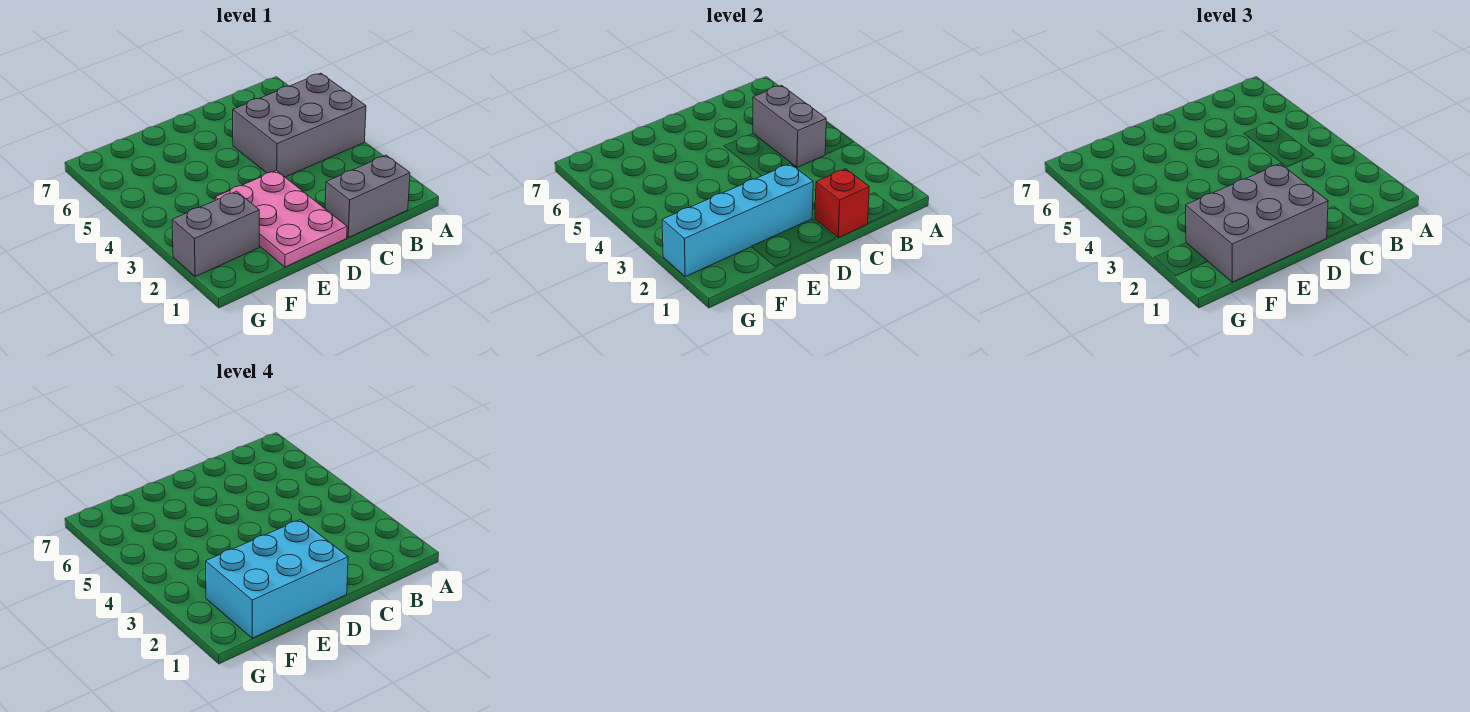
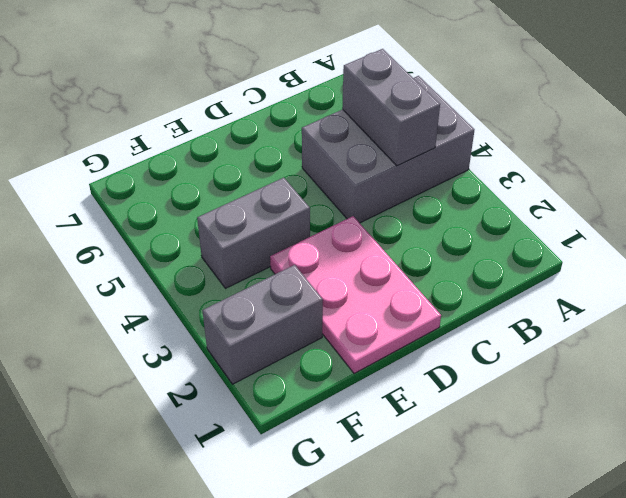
grey 1x2 brick [197,177,310,288] -> grey 1x2 brick moved to [325,155,410,238]
none -> red 1x1 brick [815,169,869,238]
none -> cyan 1x4 brick [662,164,813,277]

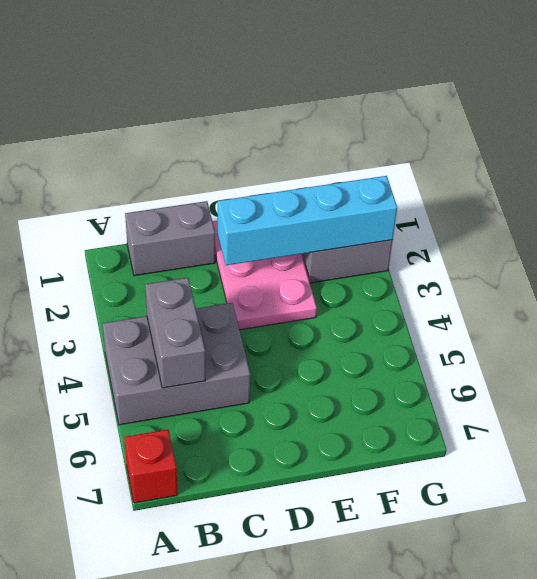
red 1x1 brick [124,430,177,503] -> red 1x1 brick moved to [815,169,869,238]
none -> grey 2x3 brick [1186,164,1328,282]
none -> cyan 2x3 brick [206,520,348,638]

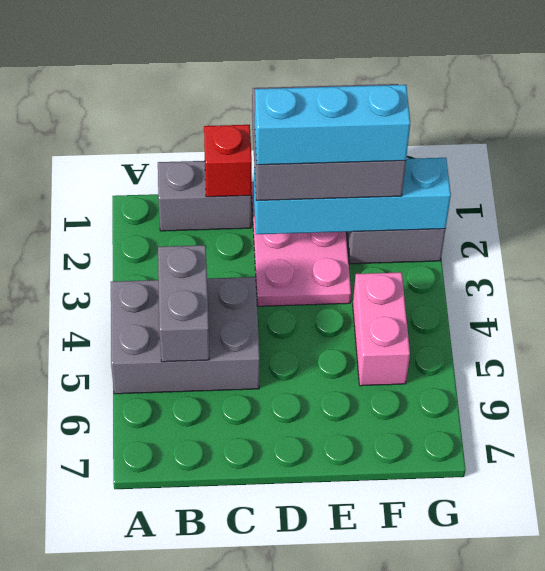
cyan 1x3 brick [255,85,410,165] -> cyan 2x3 brick [206,520,348,638]
pink 1x2 brick [353,272,410,386] -> none

